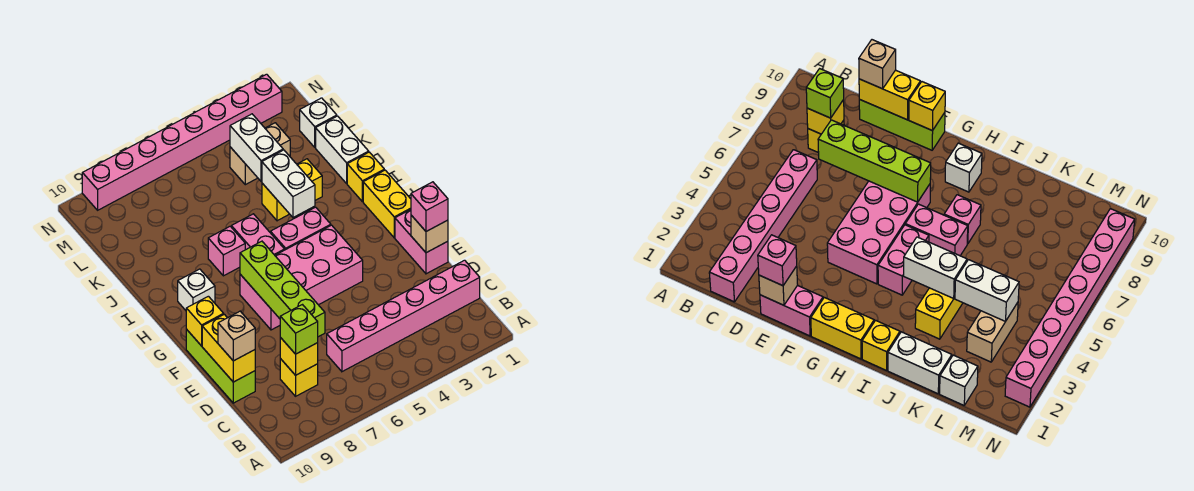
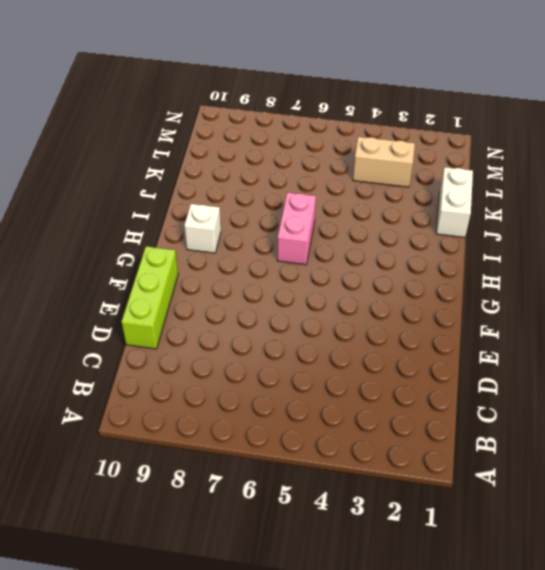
none -> pink 1x6 brick [327,260,480,372]
none -> yellow 1x1 brick [280,359,318,396]
none -> pink 1x2 brick [395,210,448,274]

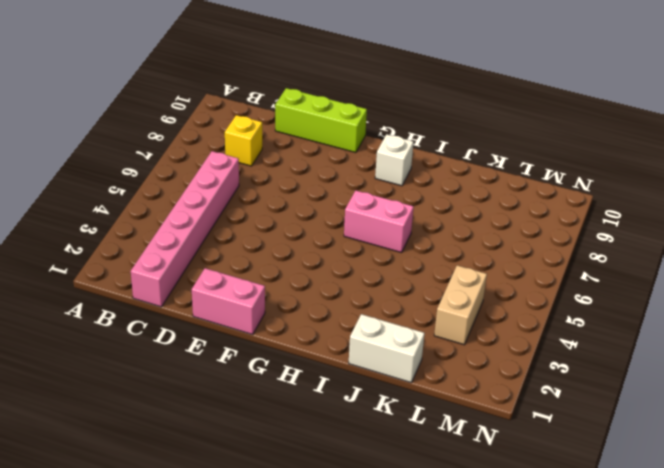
none -> pink 2x4 brick [240,225,363,330]
none -> yellow 1x2 brick [363,170,411,238]
none -> pink 1x2 brick [270,207,331,250]

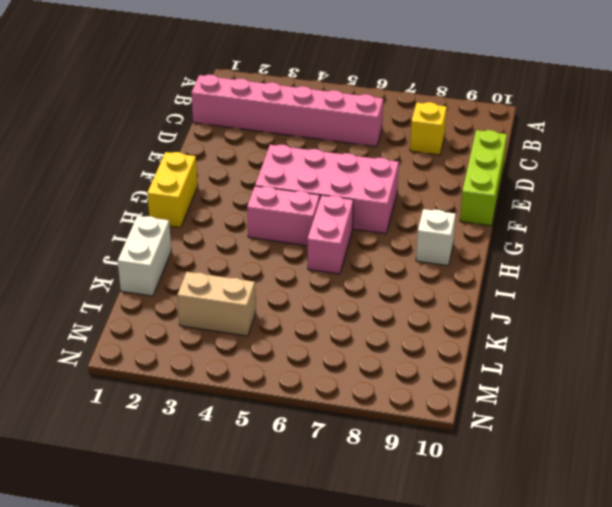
none -> pink 1x2 brick [395,210,448,274]
none -> yellow 1x1 brick [347,152,384,202]
none -> pink 1x1 brick [208,226,245,276]

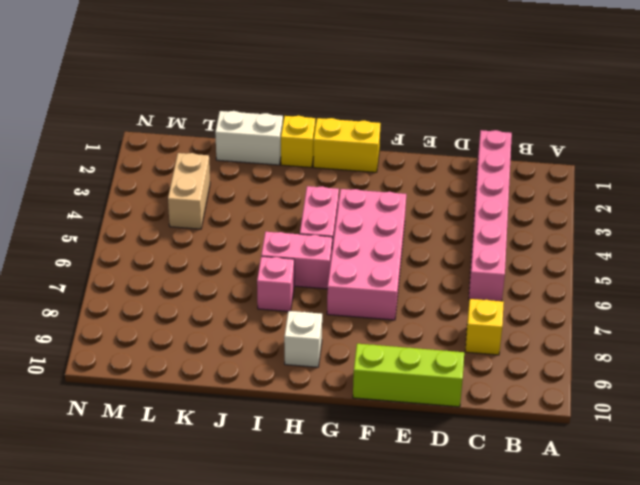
none -> pink 1x2 brick [395,210,448,274]
none -> yellow 1x2 brick [262,159,322,221]
none -> white 1x1 brick [300,98,337,147]

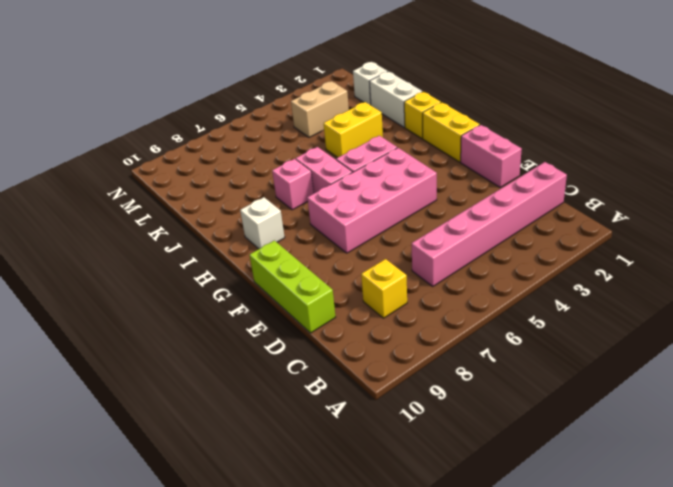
none -> pink 1x8 brick [82,74,282,210]
none -> yellow 1x1 brick [280,337,318,375]
none -> lime 1x4 brick [240,241,325,337]

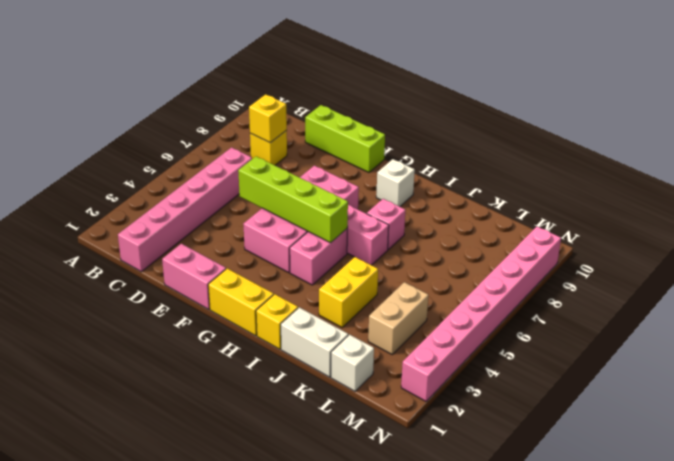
lime 1x4 brick [238,156,348,243] -> lime 1x4 brick moved to [240,241,325,337]
none -> yellow 1x2 brick [202,314,255,382]
none -> tan 1x1 brick [411,215,448,253]
none -> yellow 1x1 brick [186,296,224,346]

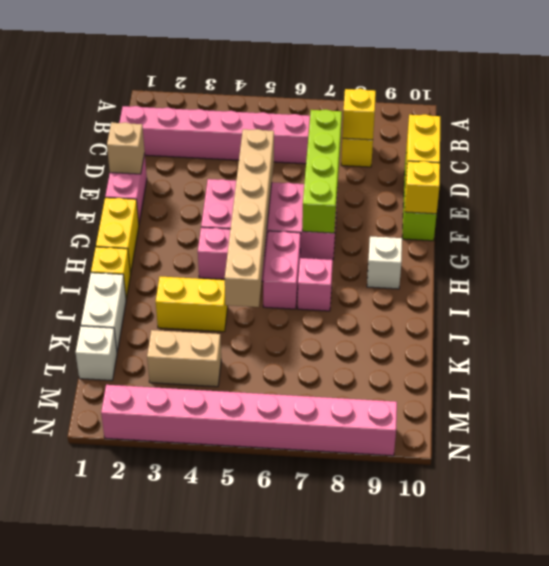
tan 1x6 brick [225,129,274,307] -> none
none -> white 1x2 brick [262,150,315,217]
none -> white 1x2 brick [230,114,283,182]
none -> lime 1x1 brick [280,305,318,354]

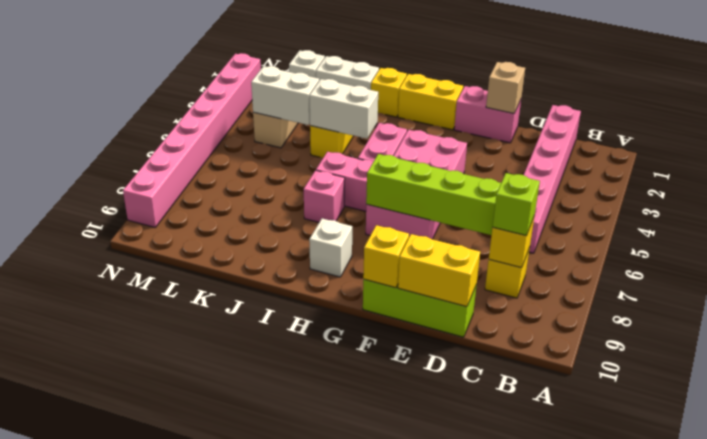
none -> tan 1x1 brick [218,311,255,361]
none -> pink 1x1 brick [411,182,448,231]

